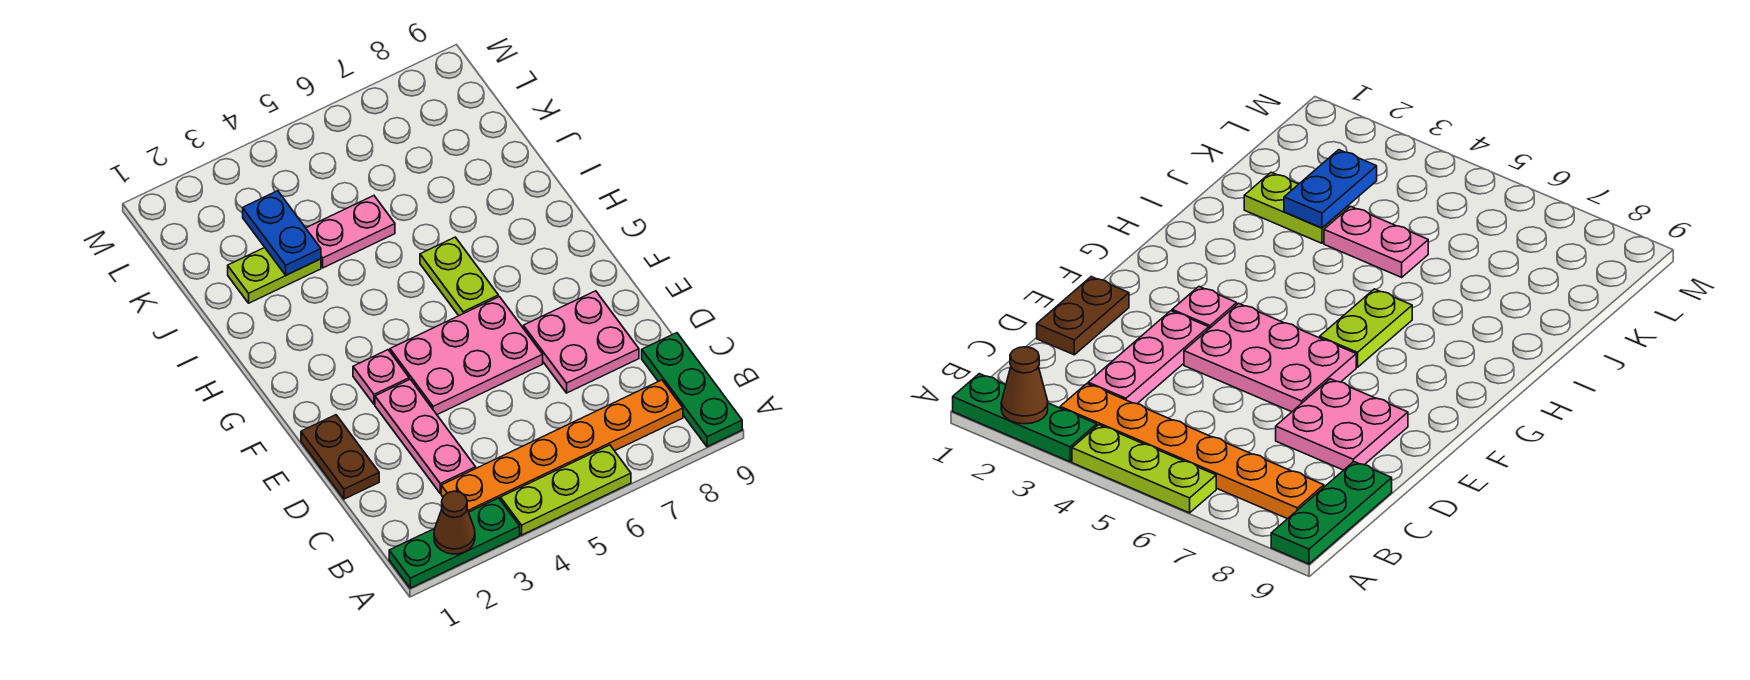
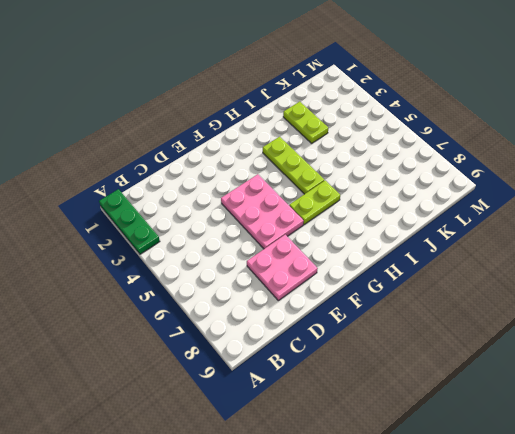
lime 1x3 plate [263,137,324,194] -> lime 1x3 plate moved to [500,445,631,535]
none -> green 1x3 plate [642,333,742,447]
none -> orange 1x6 plate [441,380,683,512]
none -> pink 1x3 plate [375,379,476,493]

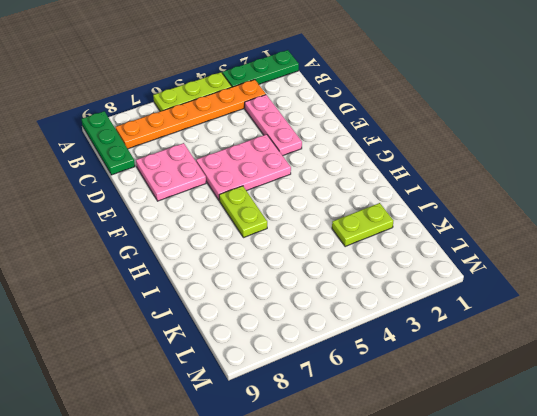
none -> brown 1x2 plate [301,415,379,499]
none -> pink 1x1 plate [353,350,409,404]
none -> pink 1x2 plate [306,196,395,268]

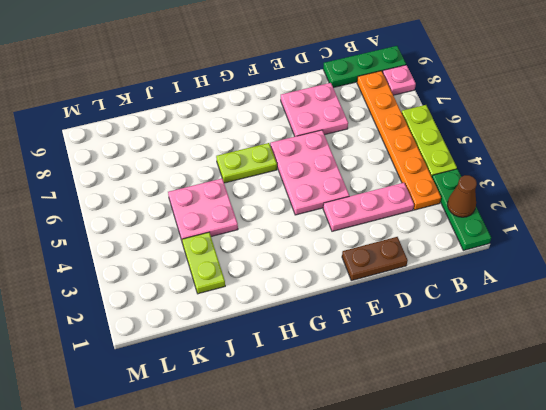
pink 1x1 plate [383,65,416,95] -> pink 1x1 plate moved to [353,350,409,404]
pink 2x2 plate [168,178,238,240] -> pink 1x2 plate [306,196,395,268]
none -> blue 1x2 plate [243,191,321,275]

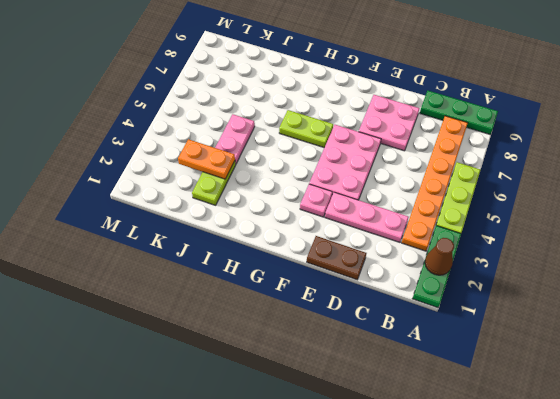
orange 1x2 plate [178,139,235,179] -> blue 1x2 plate [243,191,321,275]

